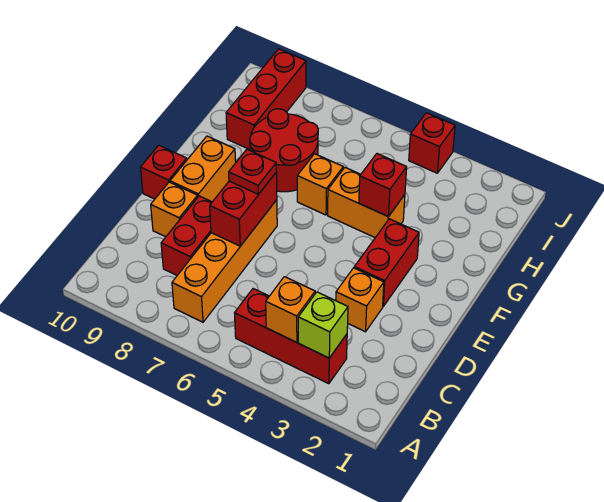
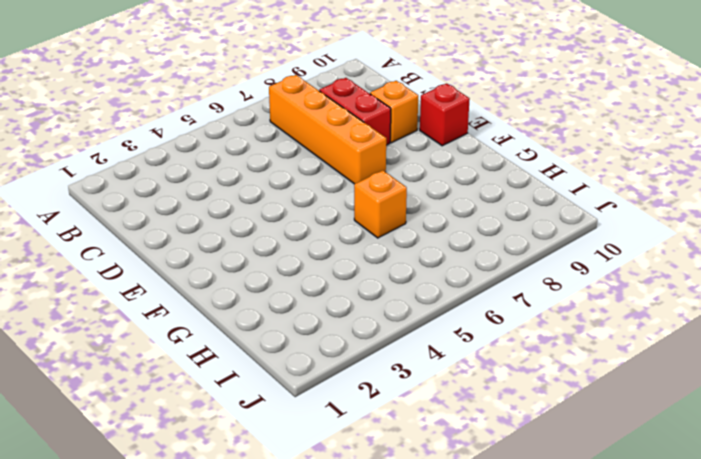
none -> red 1x3 brick [235,289,347,384]
none -> orange 1x1 brick [336,268,384,332]
none -> red 1x2 brick [354,219,419,306]

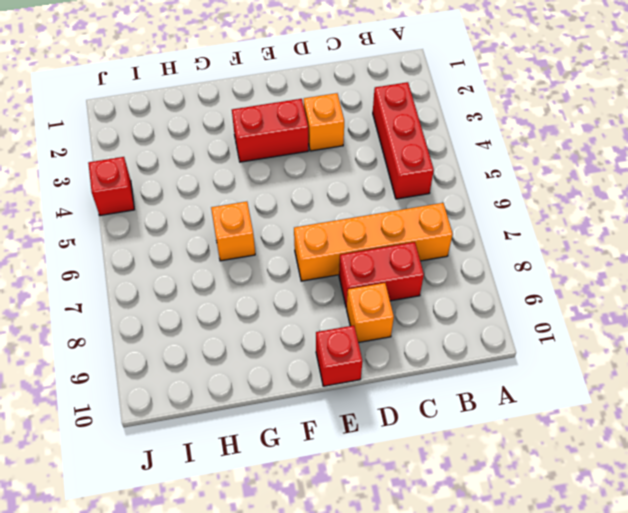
none -> orange 1x2 brick [170,136,236,202]
none -> orange 1x2 brick [328,168,405,238]
none -> red 2x2 round brick [250,109,318,192]

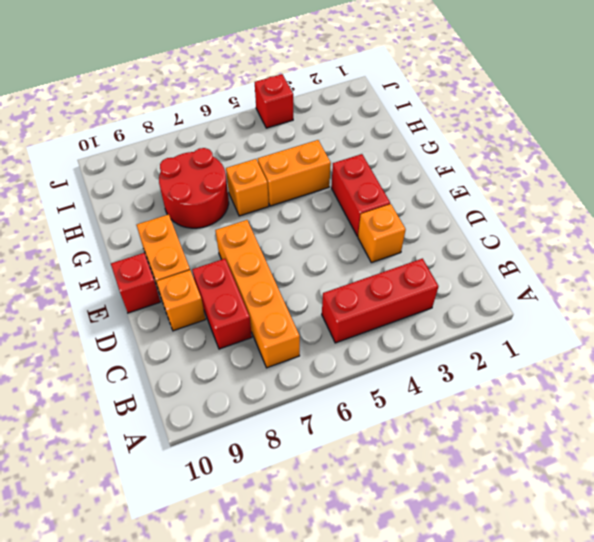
none -> red 1x3 brick [226,49,306,149]
none -> lime 1x1 brick [298,292,348,358]
none -> orange 1x1 brick [266,277,315,343]

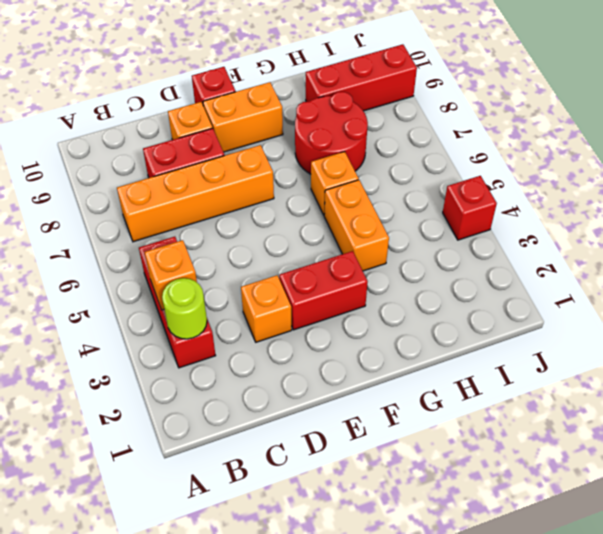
lime 1x1 round brick [162,278,207,339] -> lime 1x1 brick [298,292,348,358]
none -> red 1x2 brick [210,173,277,246]
none -> red 1x1 brick [359,154,407,217]
none -> red 1x1 plate [229,149,276,194]

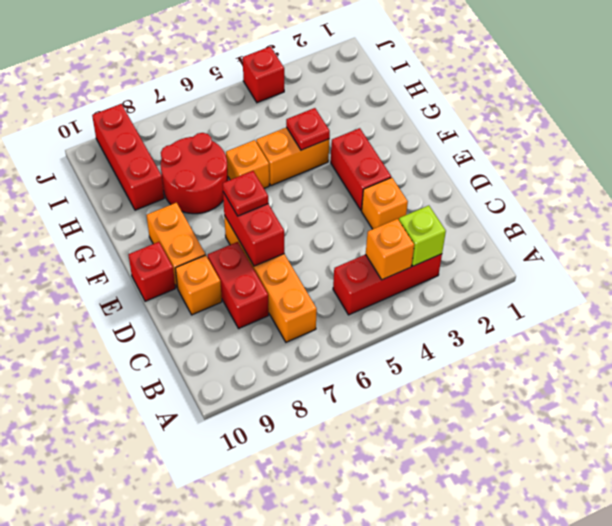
red 1x1 plate [286,108,330,150] -> red 1x1 brick [359,154,407,217]

